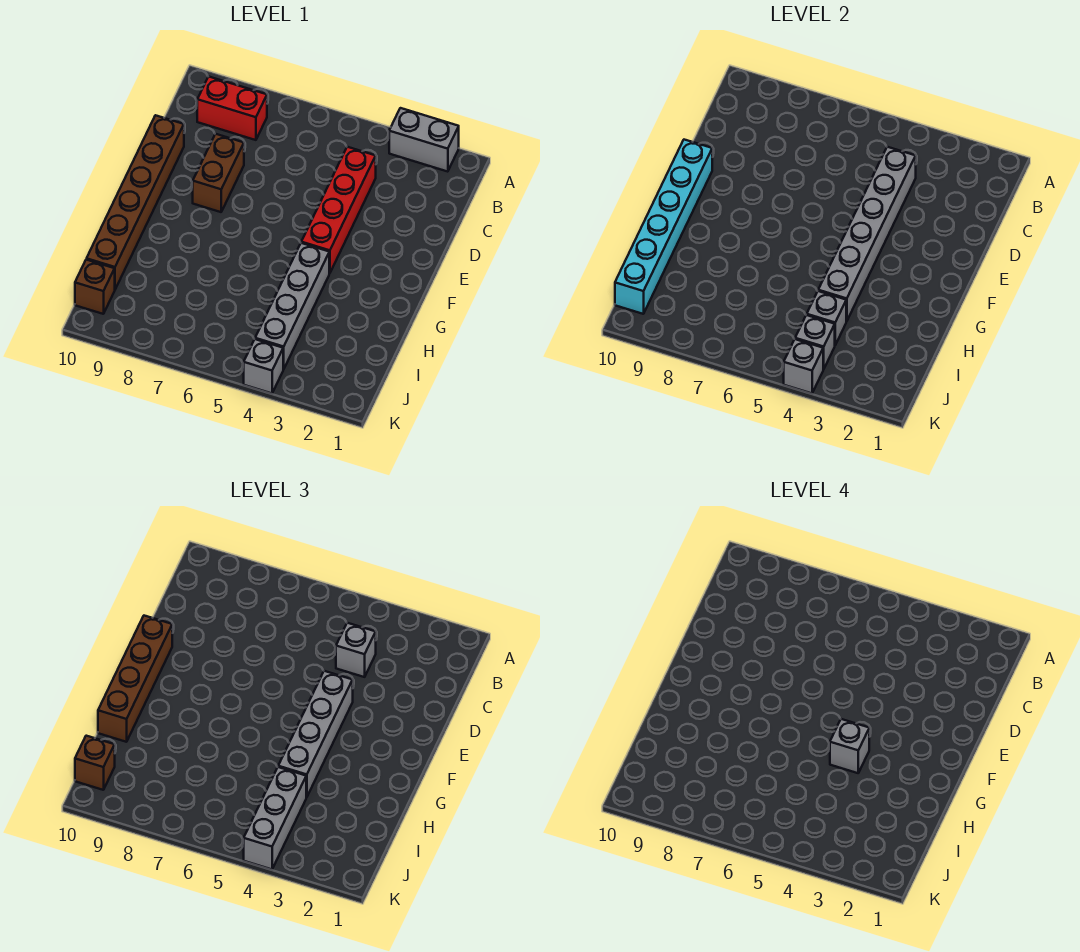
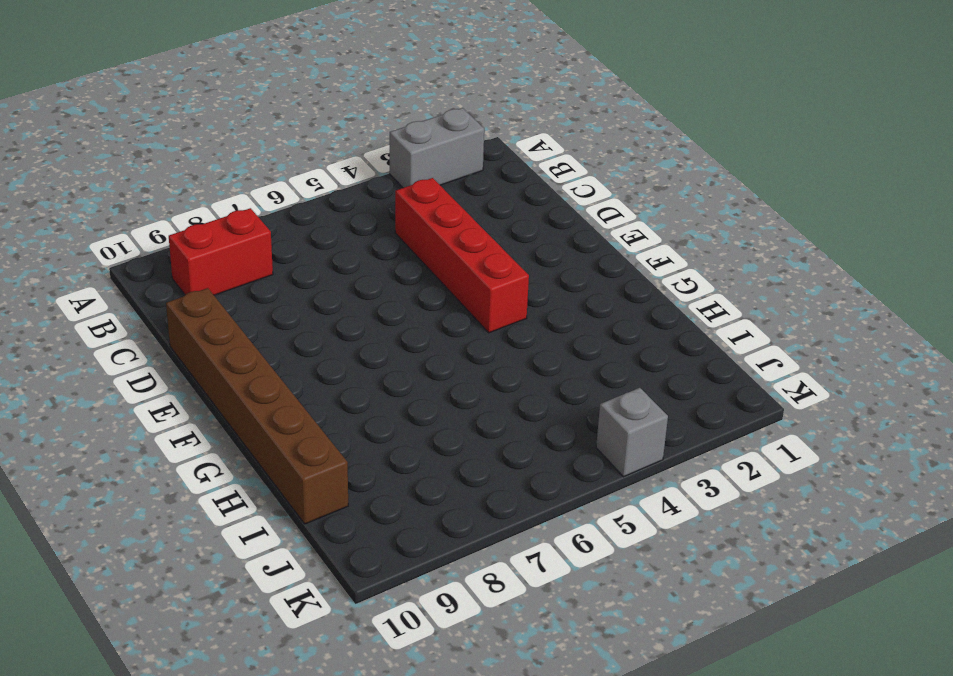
none -> brown 1x2 brick [193,134,244,212]
none -> grey 1x4 brick [255,243,329,369]
none -> brown 1x1 brick [75,260,115,314]

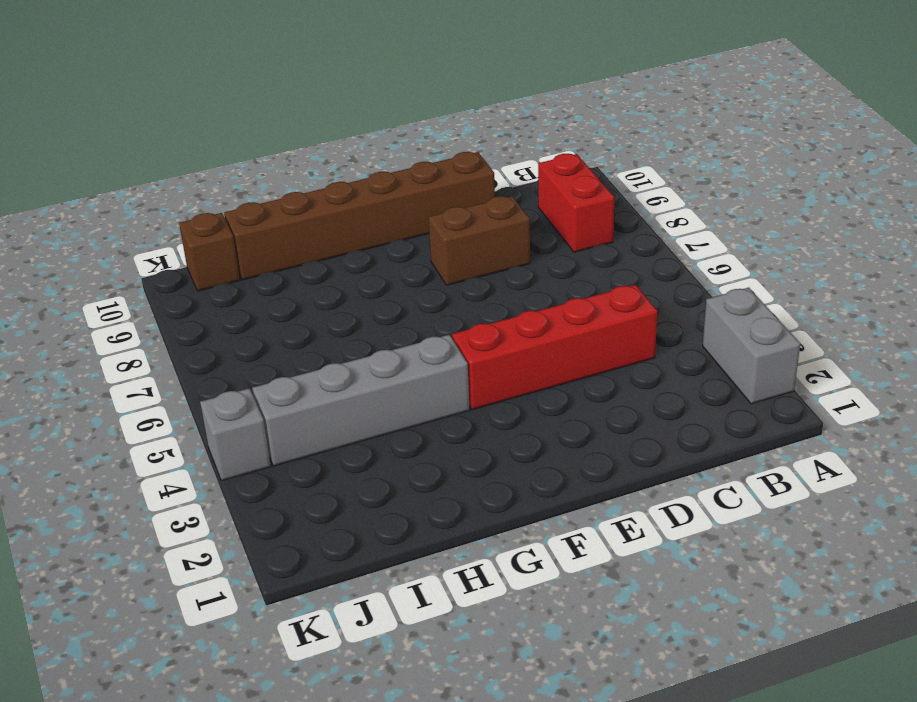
none -> grey 1x6 brick [818,147,916,321]
none -> cyan 1x6 brick [615,140,712,314]
none -> grey 1x1 brick [807,291,846,345]

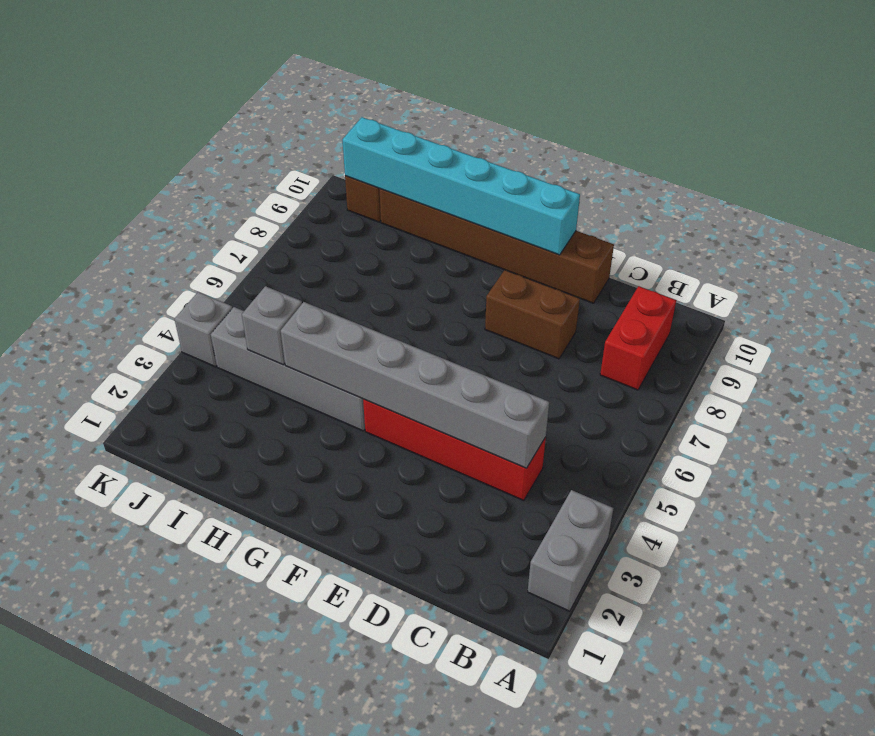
none -> grey 1x1 brick [795,315,835,369]
none -> grey 1x1 brick [784,339,823,393]
none -> grey 1x1 brick [336,623,376,677]

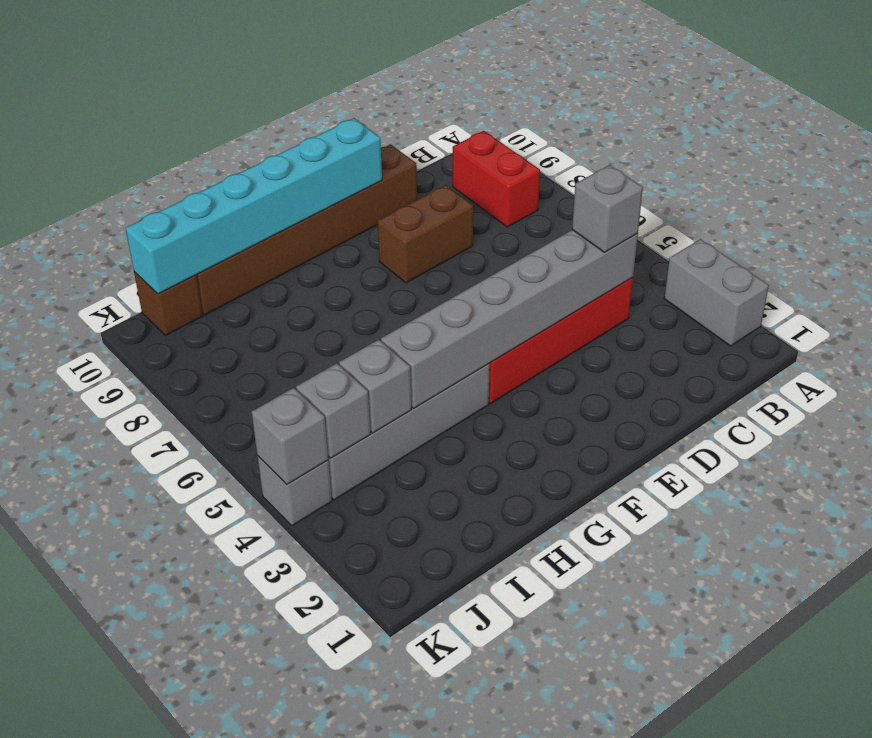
none -> grey 1x4 brick [278,671,353,797]
none -> brown 1x4 brick [98,616,172,742]
none -> grey 1x3 brick [244,767,306,869]

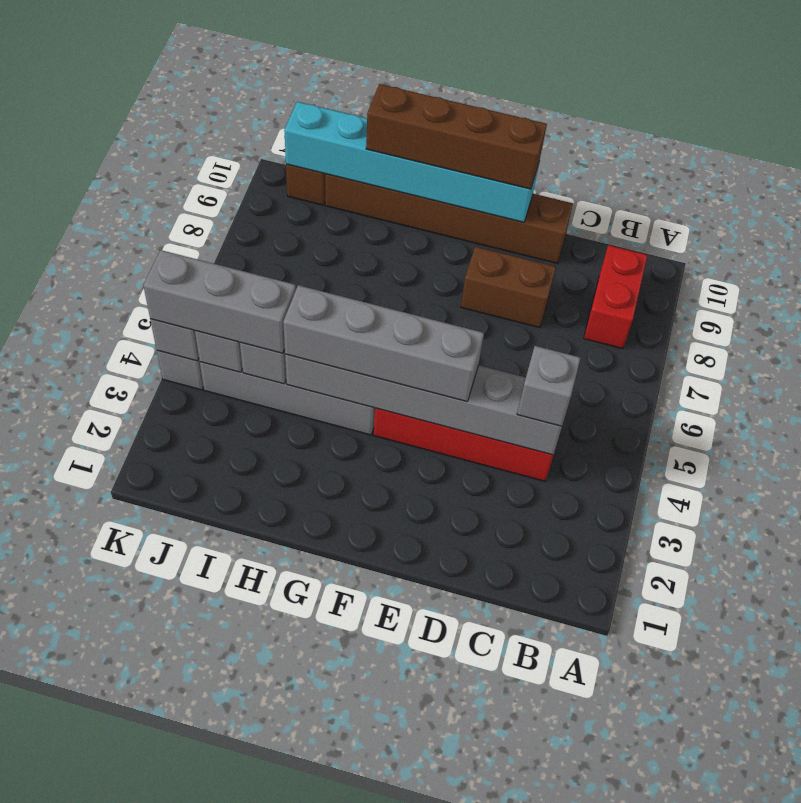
none -> grey 1x2 brick [389,108,459,172]
none -> brown 1x1 brick [75,736,115,790]
none -> grey 1x1 brick [830,719,869,773]

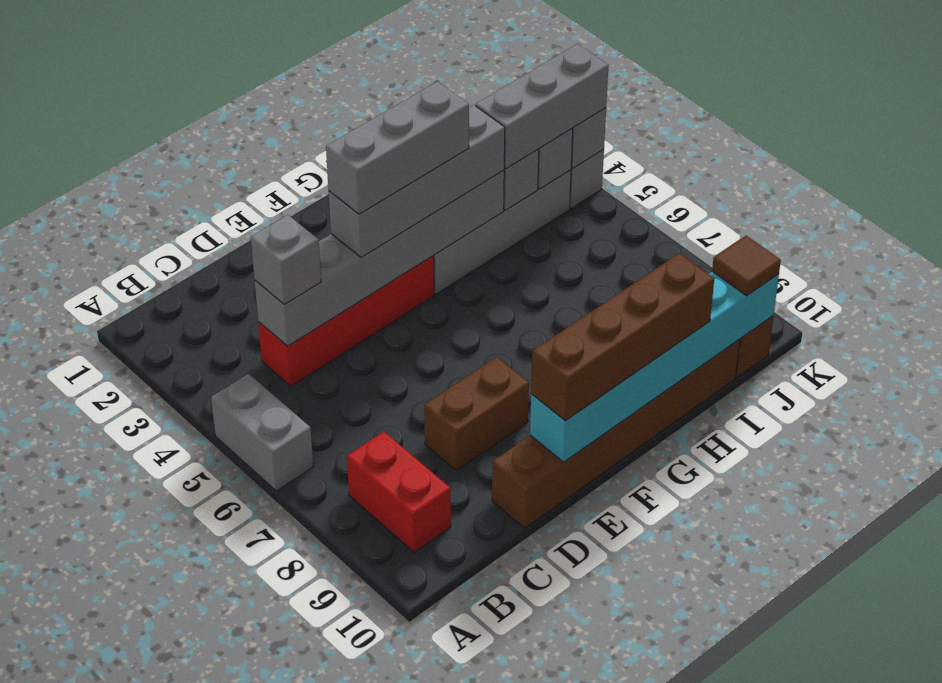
grey 1x2 brick [211,374,313,491] -> grey 1x2 brick moved to [389,108,459,172]
grey 1x3 brick [326,82,469,214] -> grey 1x1 brick [830,719,869,773]
brown 1x1 tile [712,236,781,296] -> brown 1x1 brick [75,736,115,790]

